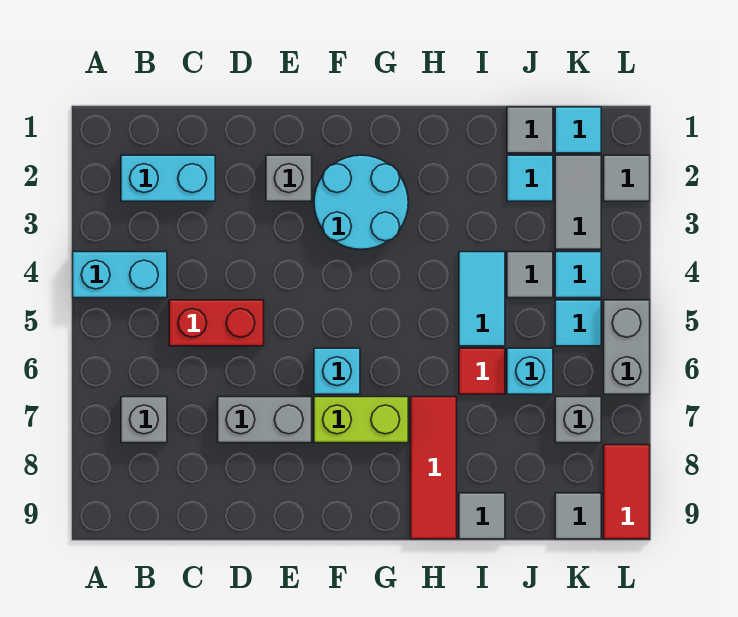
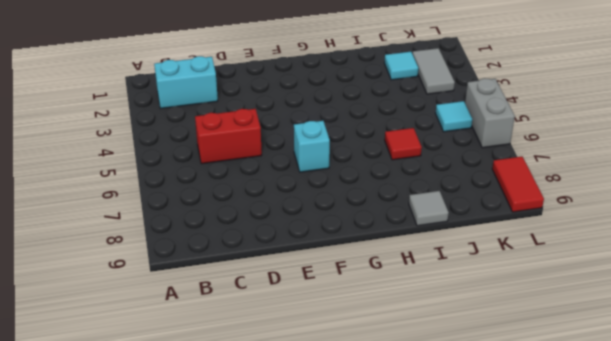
none -> cyan 1x2 brick [73,252,167,298]
none -> grey 1x1 brick [121,397,167,443]
none -> grey 1x2 brick [218,397,312,443]

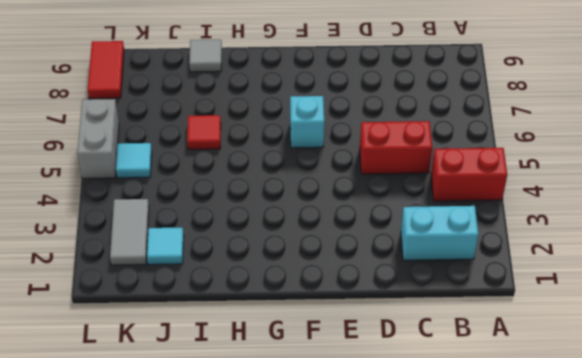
red 1x2 brick [431,148,507,201] -> cyan 1x2 brick [73,252,167,298]
none -> grey 1x1 brick [121,397,167,443]
none -> grey 1x2 brick [218,397,312,443]
none -> grey 1x1 brick [266,155,312,201]

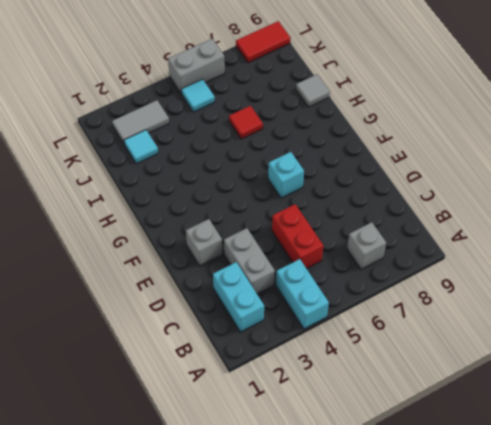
grey 1x2 brick [224,228,275,294] -> grey 1x2 brick moved to [218,397,312,443]
none -> cyan 2x2 round brick [314,155,408,249]
none -> lime 1x2 brick [314,397,408,443]
none -> red 1x3 tile [411,397,457,539]

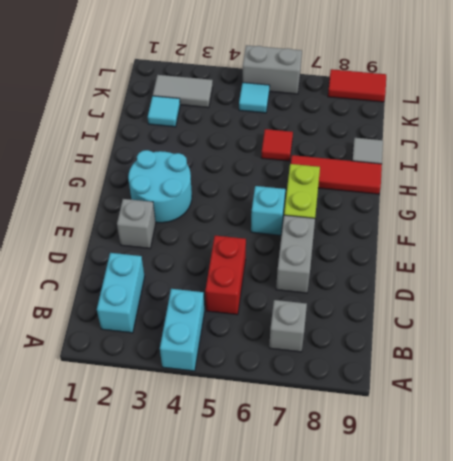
none -> cyan 1x2 tile [459,252,505,346]
none -> grey 1x1 tile [507,107,553,153]
none -> grey 1x1 tile [507,252,553,298]

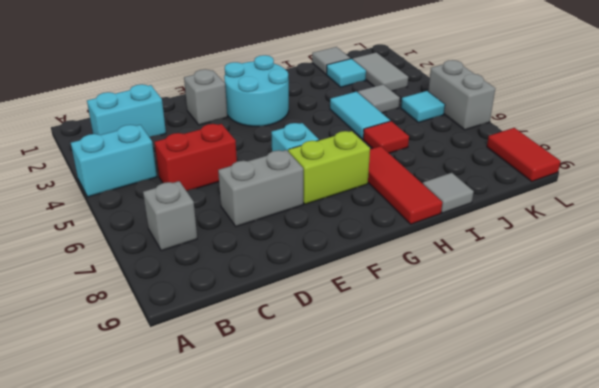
none -> cyan 1x1 brick [507,348,553,394]
none -> cyan 1x1 tile [555,107,601,153]
none -> cyan 1x1 tile [555,252,601,298]

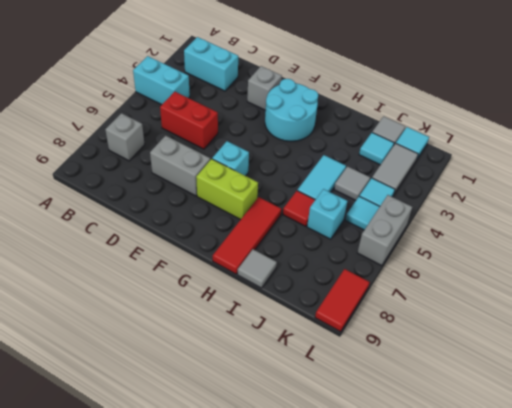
none -> grey 1x1 brick [555,397,601,443]
none -> grey 1x1 tile [555,493,601,539]
none -> grey 1x1 tile [604,155,650,201]

